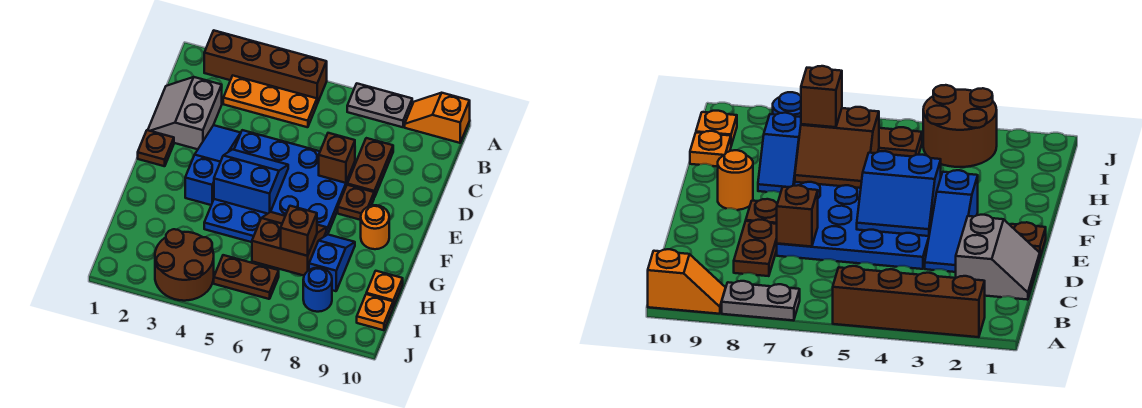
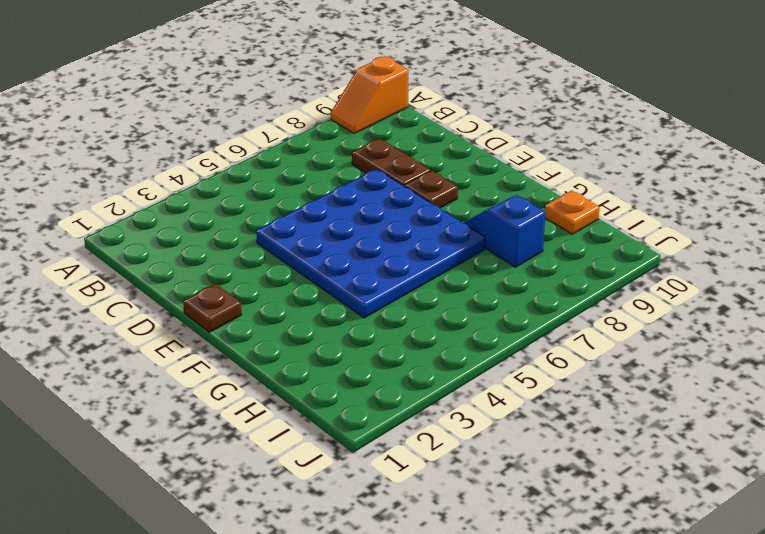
none -> brown 1x4 brick [204,31,327,104]
none -> grey 1x2 plate [347,84,412,127]
none -> orange 1x3 plate [223,76,317,127]

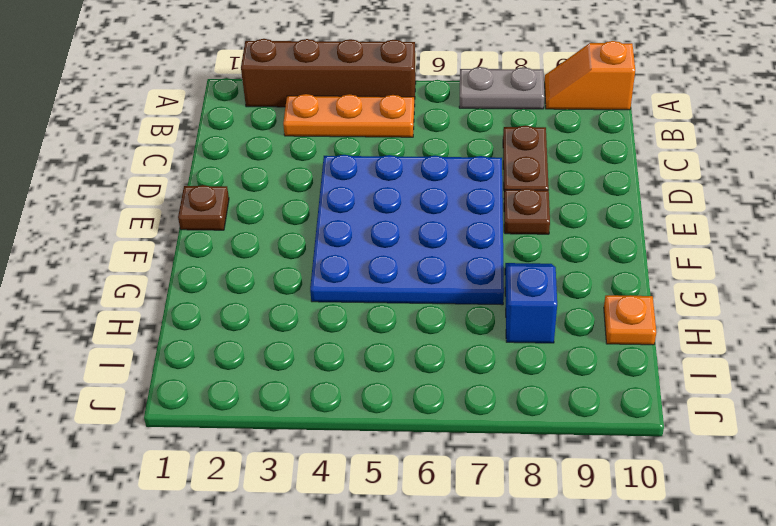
none -> grey 2x2 slope [148,77,222,149]
none -> blue 1x3 slope [185,125,241,205]
none -> orange 1x1 round brick [361,205,389,249]

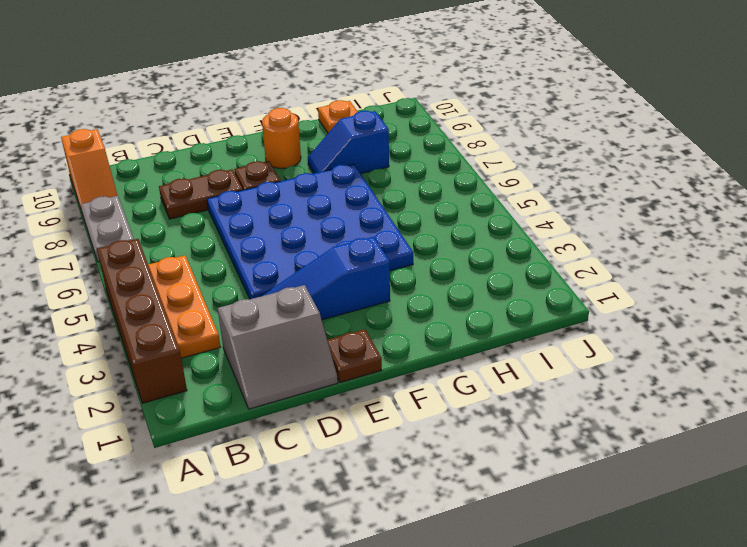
none -> brown 2x2 round brick [155,229,214,301]
none -> brown 1x2 plate [214,255,279,299]
none -> blue 1x1 round brick [303,268,332,312]

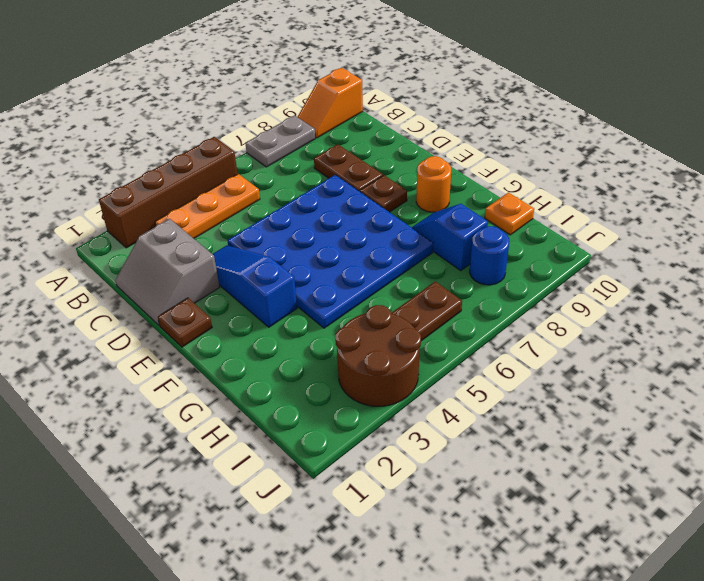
none -> orange 1x1 plate [357,294,393,330]
none -> brown 1x1 brick [319,133,355,183]
none -> blue 2x2 slope [214,150,288,214]

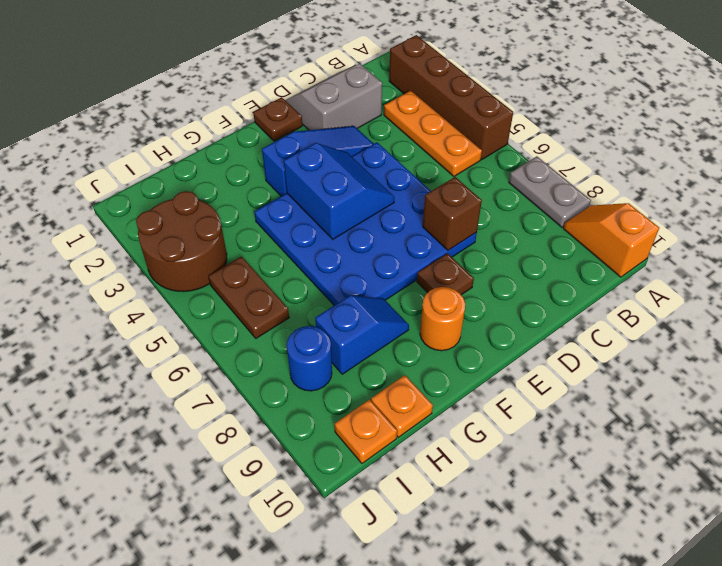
none -> brown 1x2 plate [347,138,393,197]
none -> brown 2x2 slope [252,212,326,275]
none -> brown 1x1 brick [281,206,317,256]

